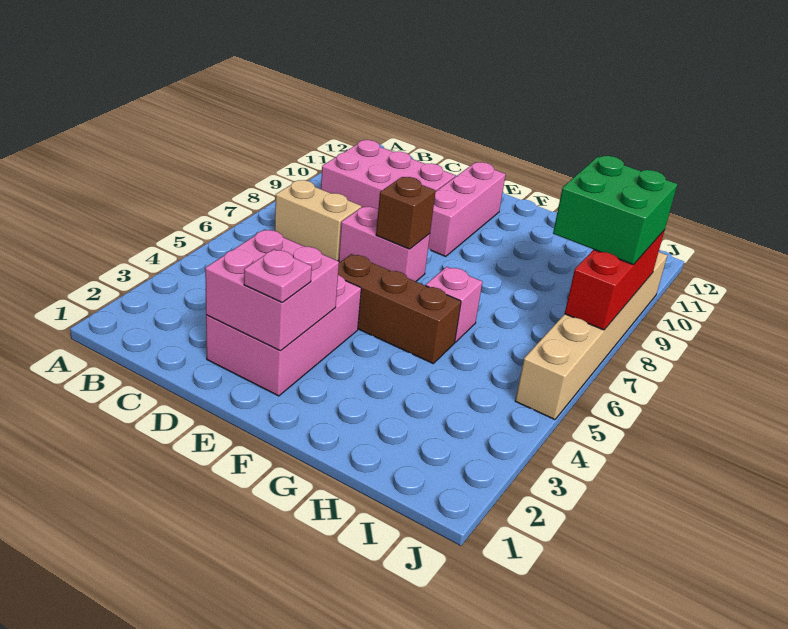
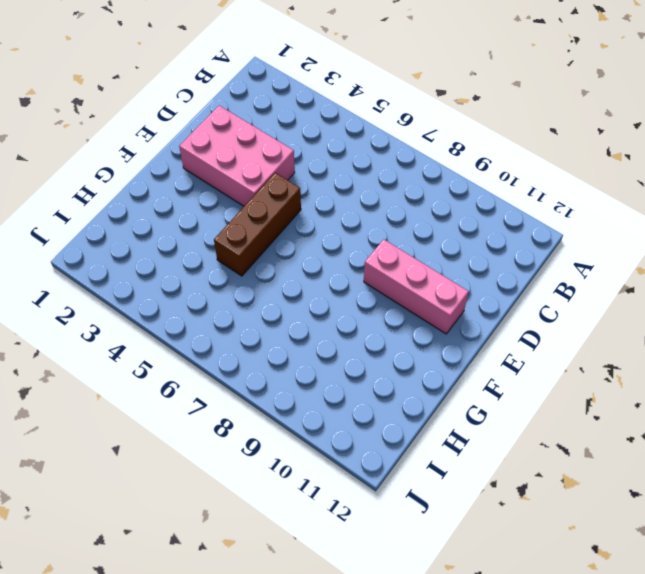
none -> tan 1x2 brick [275,180,362,261]
none -> pink 2x3 brick [321,140,455,209]
none -> pink 1x2 brick [339,207,430,281]

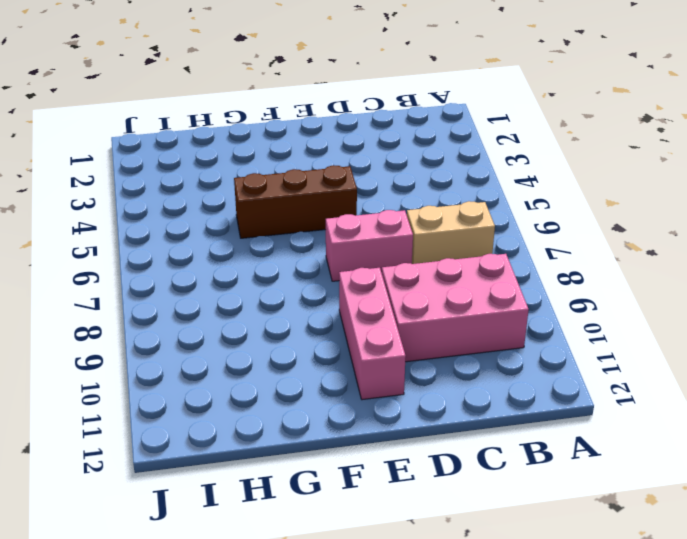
none -> pink 2x3 brick [206,275,361,396]
none -> pink 1x1 brick [426,267,482,342]
none -> tan 1x6 brick [515,252,667,420]

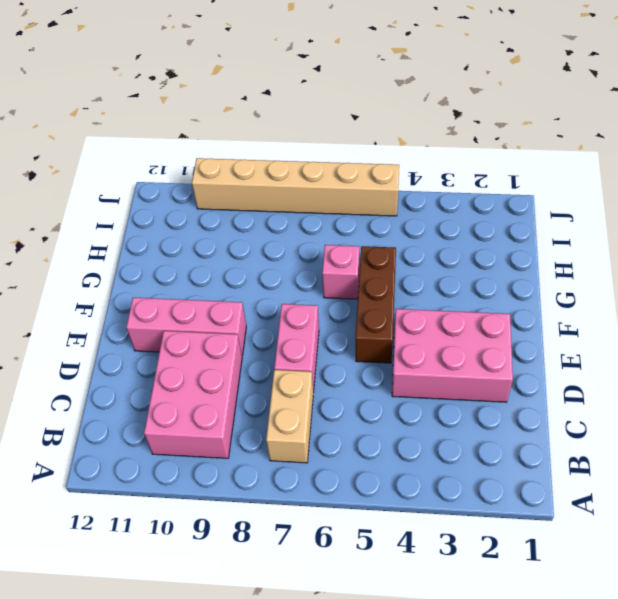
none -> pink 2x2 brick [205,229,339,351]
none -> brown 1x1 brick [376,177,436,249]
none -> red 1x3 brick [565,230,665,330]

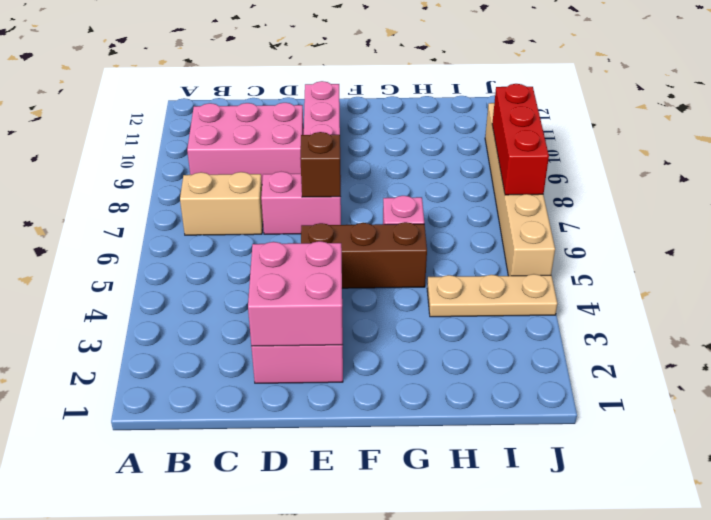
tan 1x3 plate [427,274,557,317] -> none
none -> pink 1x1 plate [244,249,312,302]
none -> green 2x2 brick [553,156,677,265]

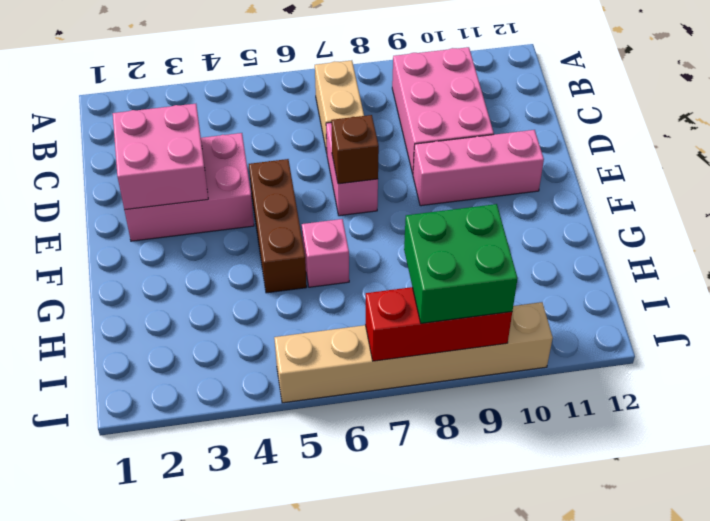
none -> pink 1x1 plate [244,249,312,302]

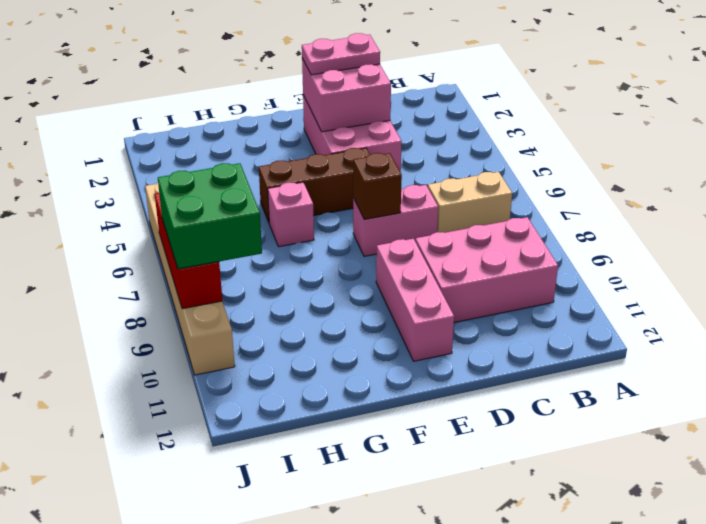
pink 1x2 plate [302,33,380,75] -> pink 1x1 plate [244,249,312,302]

